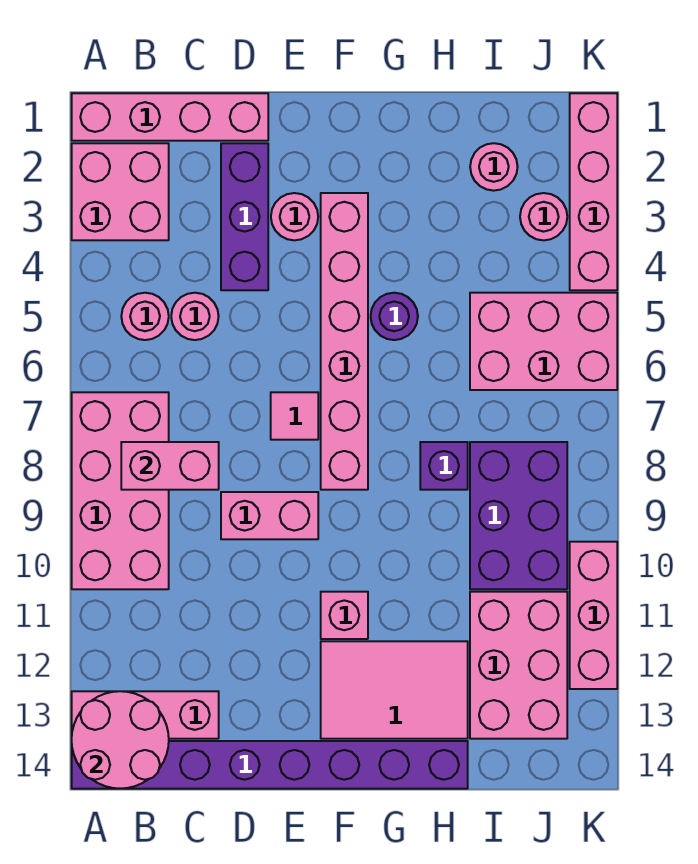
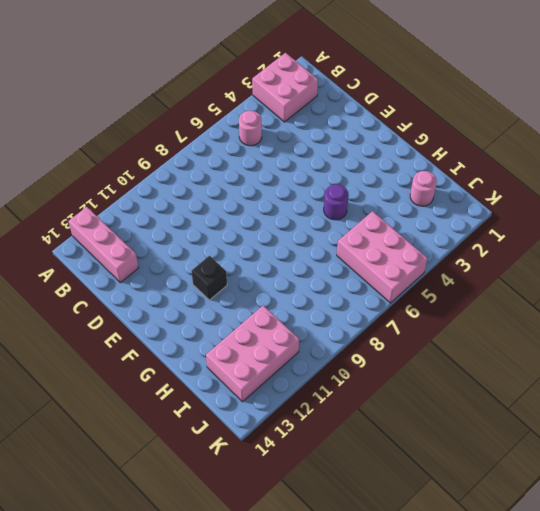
black 1x1 brick [191,256,227,300] -> pink 1x1 brick [321,592,368,639]
none -> pink 1x4 brick [72,93,268,141]
none -> pink 2x4 brick [72,392,169,589]
none -> purple 1x8 brick [72,741,468,789]

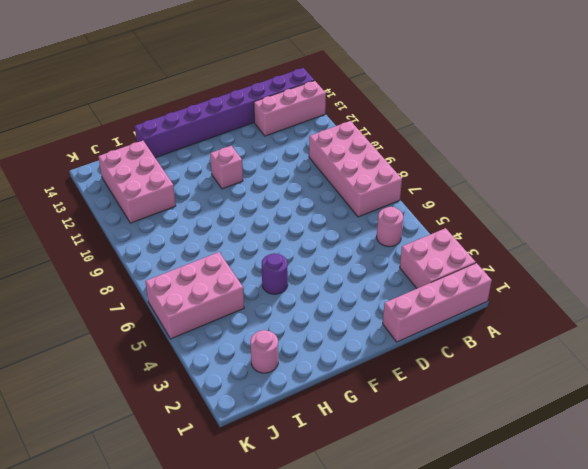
none -> pink 1x1 round brick [171,293,219,340]
none -> purple 1x3 brick [221,143,268,290]
none -> pink 1x2 brick [221,492,318,539]

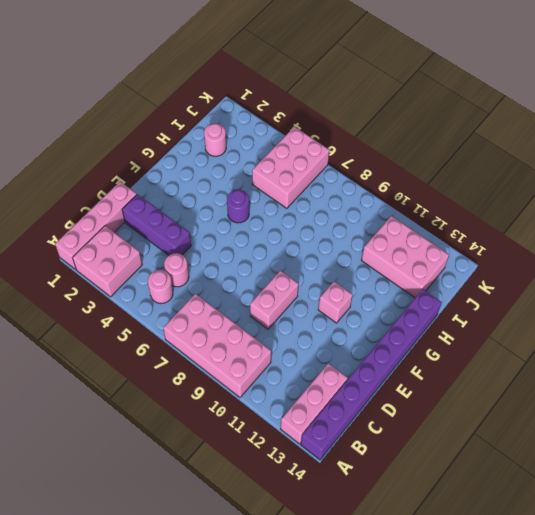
none -> pink 1x1 round brick [271,193,318,240]
none -> pink 1x1 tile [271,392,318,440]
none -> pink 1x6 brick [321,193,368,490]

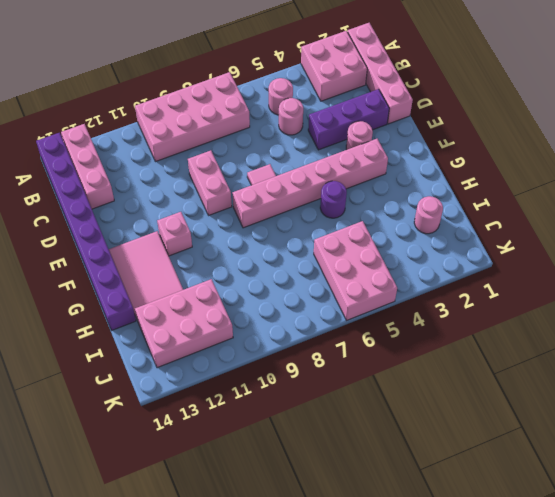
none -> purple 1x1 brick [420,442,468,490]
none -> purple 2x3 brick [470,442,567,589]
none -> pink 1x1 round brick [520,193,567,240]

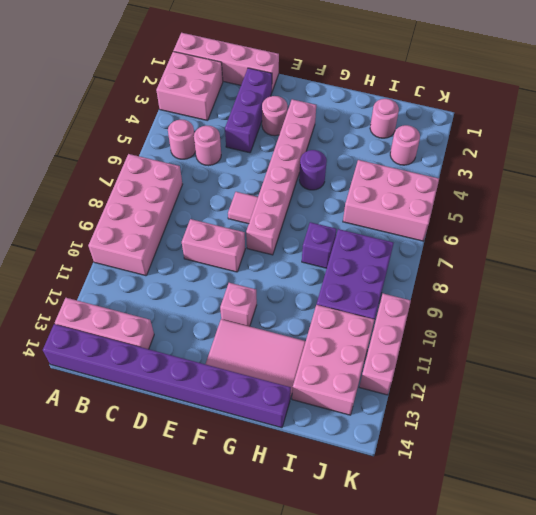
none -> pink 1x4 brick [570,93,617,290]
none -> pink 2x2 round brick [72,691,169,789]
none -> pink 1x2 brick [121,442,219,490]

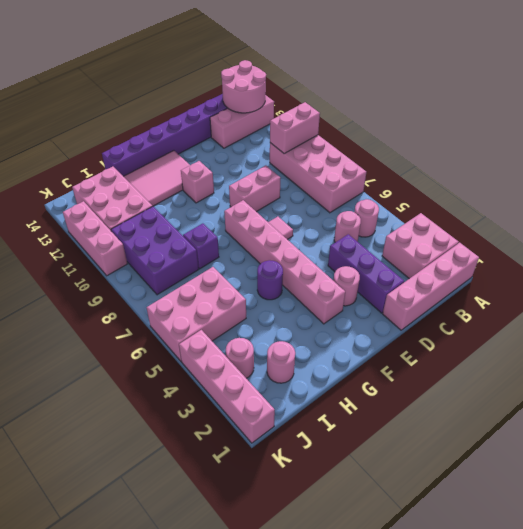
pink 1x2 brick [270,102,320,153] -> pink 1x2 brick moved to [121,442,219,490]

